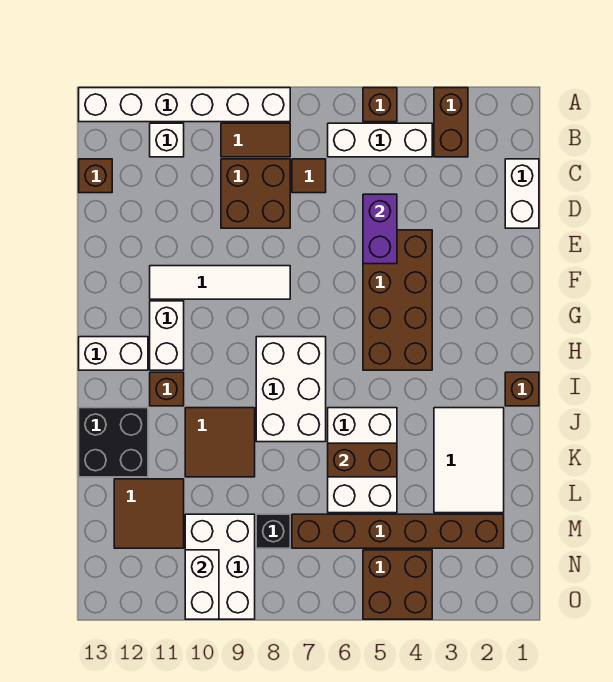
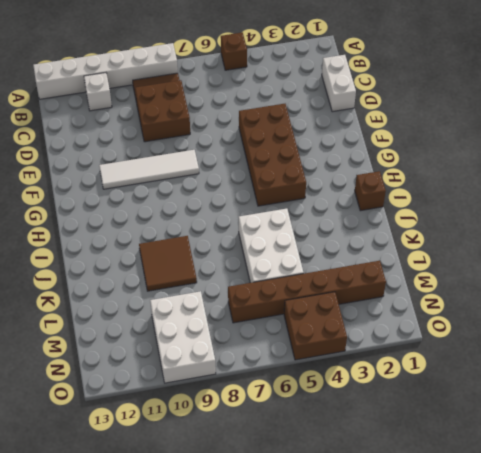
none -> brown 1x2 brick [434,88,468,157]
none -> white 1x3 brick [328,123,432,157]
none -> brown 1x1 tile [292,159,326,193]

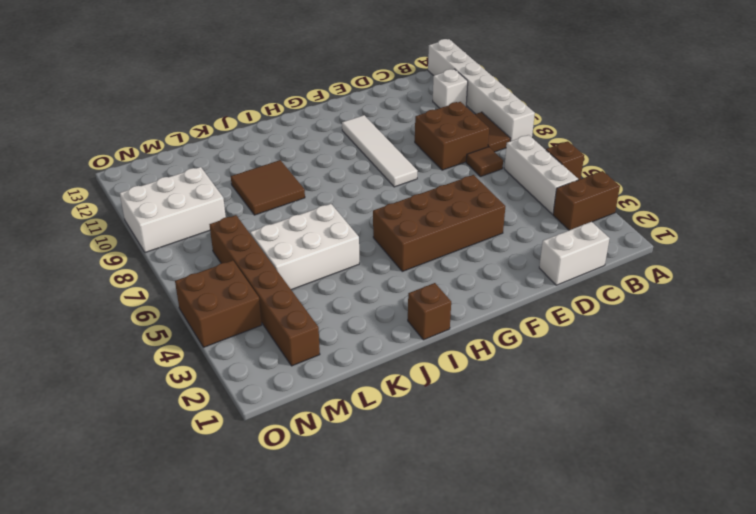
none -> brown 1x1 brick [79,159,112,193]
none -> white 1x2 brick [150,301,184,370]
none -> white 2x3 brick [256,337,326,442]

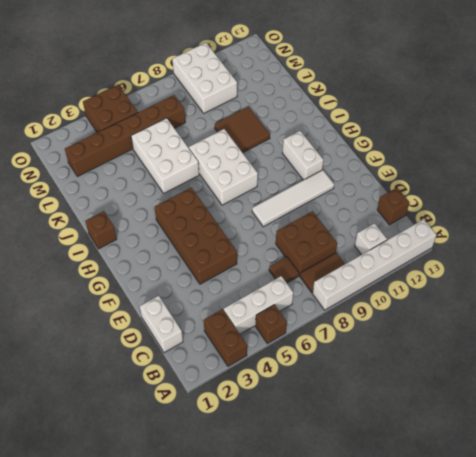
none -> white 1x2 brick [79,337,148,370]
none -> brown 1x1 brick [150,372,184,406]
none -> white 2x3 tile [434,408,504,513]

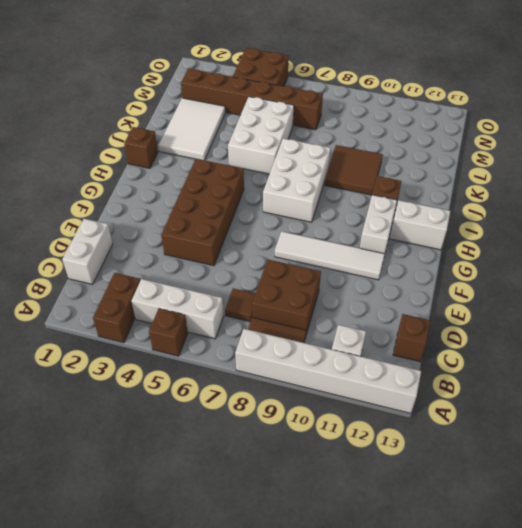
none -> black 2x2 brick [79,408,148,477]
none -> brown 2x2 tile [114,479,184,548]
none -> black 1x1 brick [256,514,290,548]

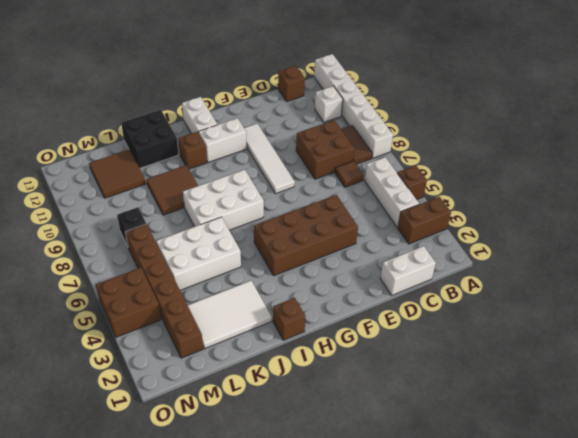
none -> white 2x3 brick [185,514,255,619]
none -> purple 1x2 brick [363,194,397,264]
none -> brown 1x2 brick [328,443,397,477]

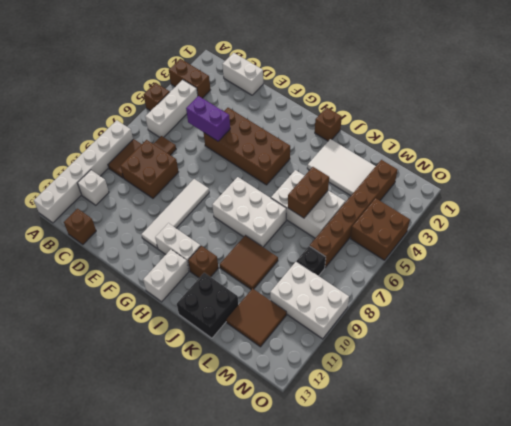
none -> white 1x2 brick [185,550,219,619]

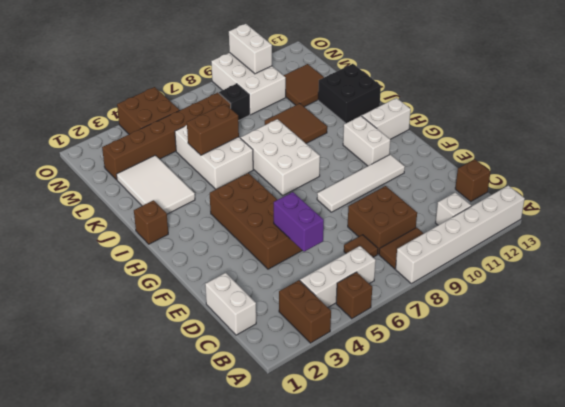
none -> brown 1x1 brick [150,372,184,406]

